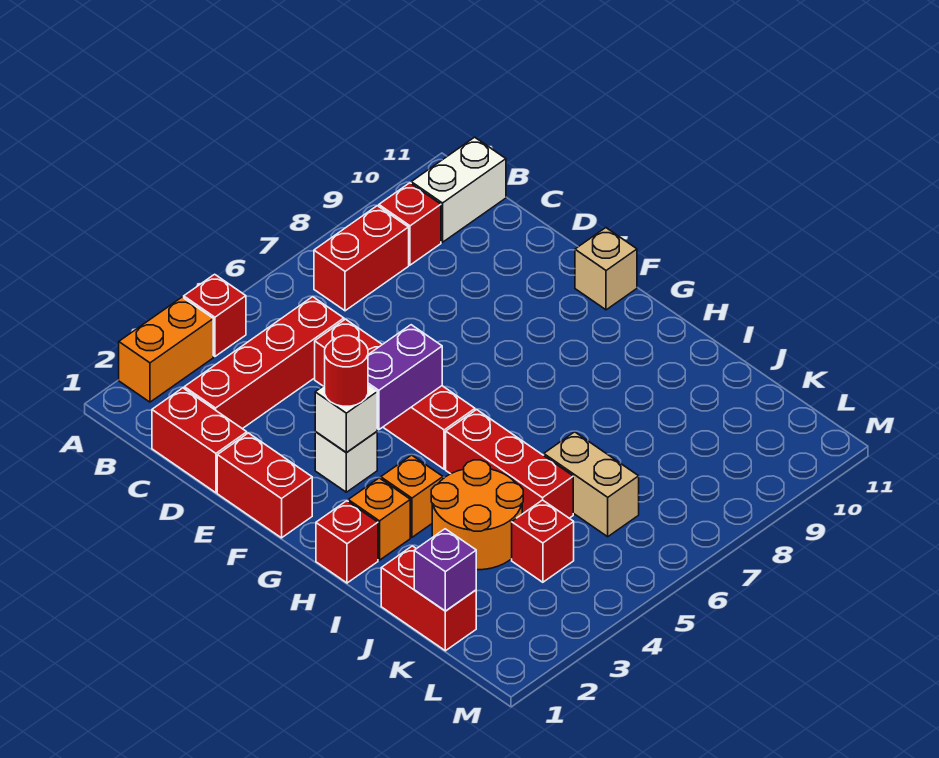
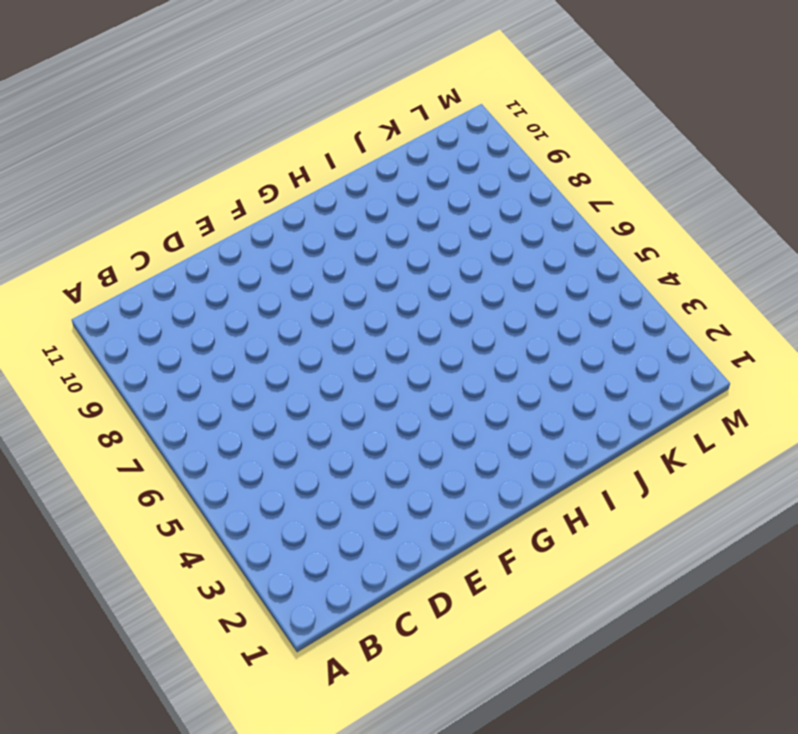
none -> orange 1x2 brick [119,297,213,402]
none -> red 1x1 brick [184,274,246,356]
none -> red 1x2 brick [314,206,409,311]

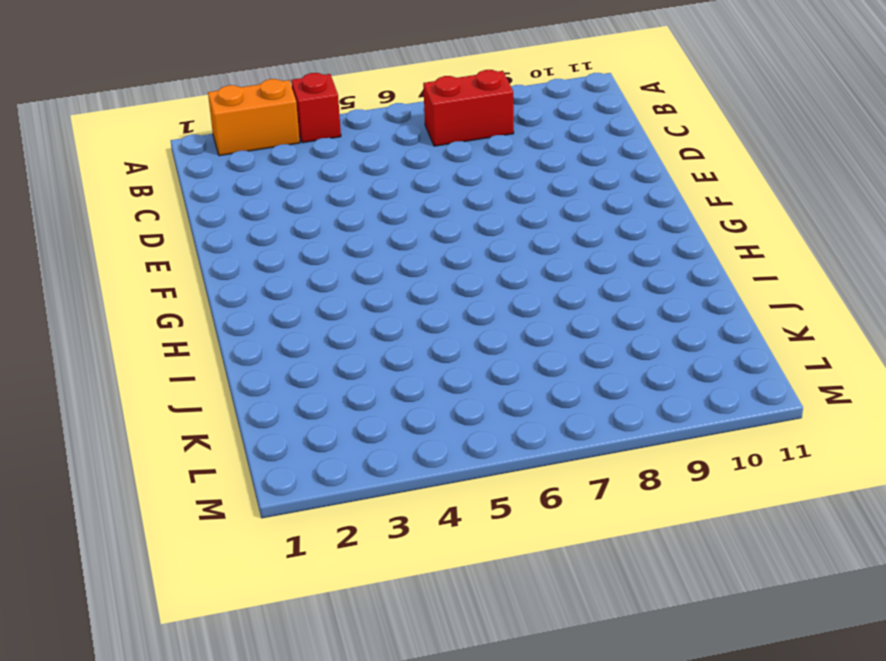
none -> red 1x1 brick [379,183,441,265]
none -> white 1x2 brick [411,137,506,242]
none -> red 1x2 brick [152,388,247,493]

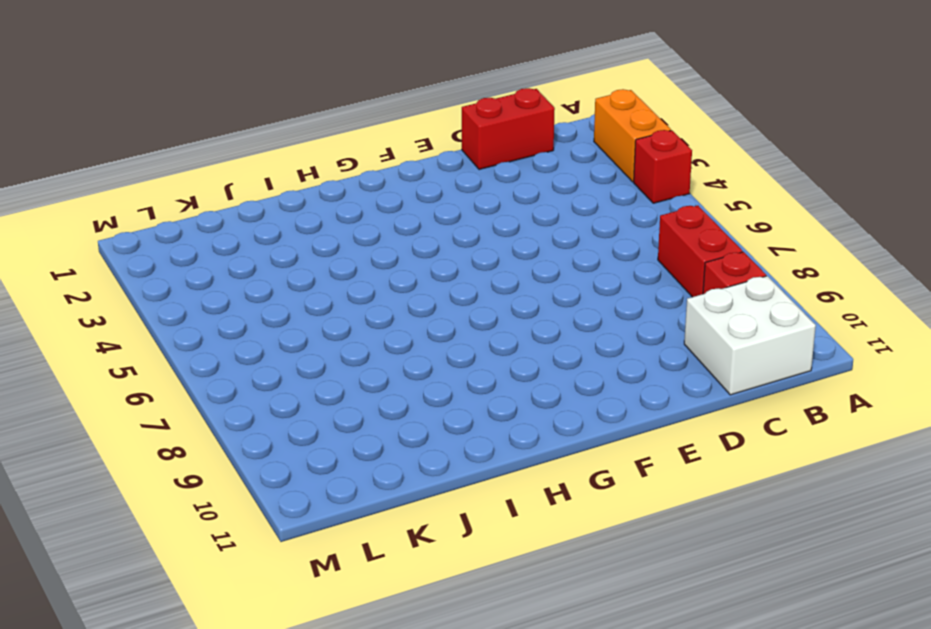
white 2x2 brick [684,276,816,395] -> white 1x2 brick [411,137,506,242]
none -> red 1x4 brick [184,297,344,429]
none -> red 1x4 brick [315,319,475,469]
none -> red 1x2 brick [217,433,312,538]

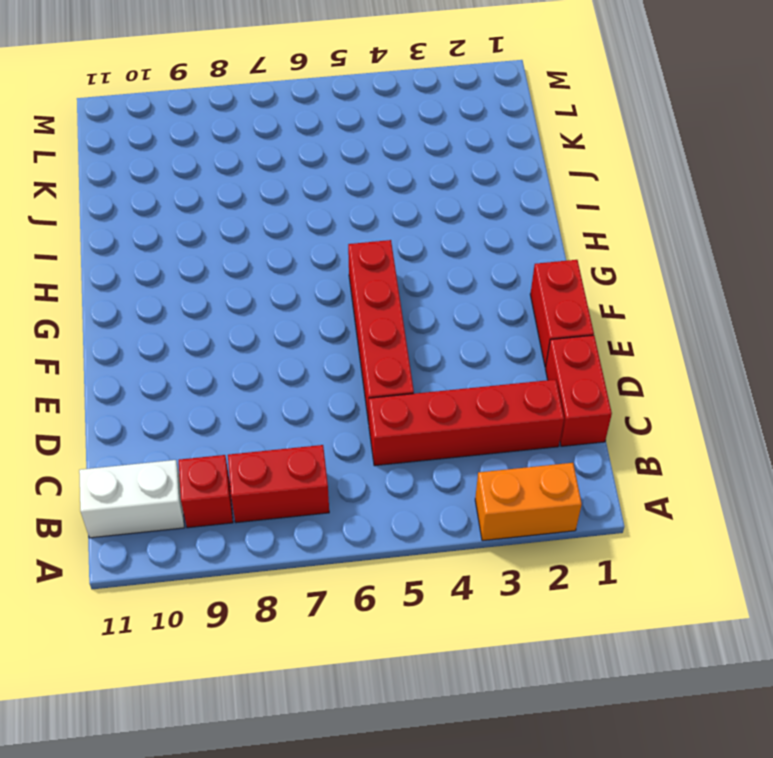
none -> red 1x1 brick [184,274,246,356]
none -> white 1x1 brick [315,432,377,492]
none -> tan 1x1 brick [575,228,637,310]

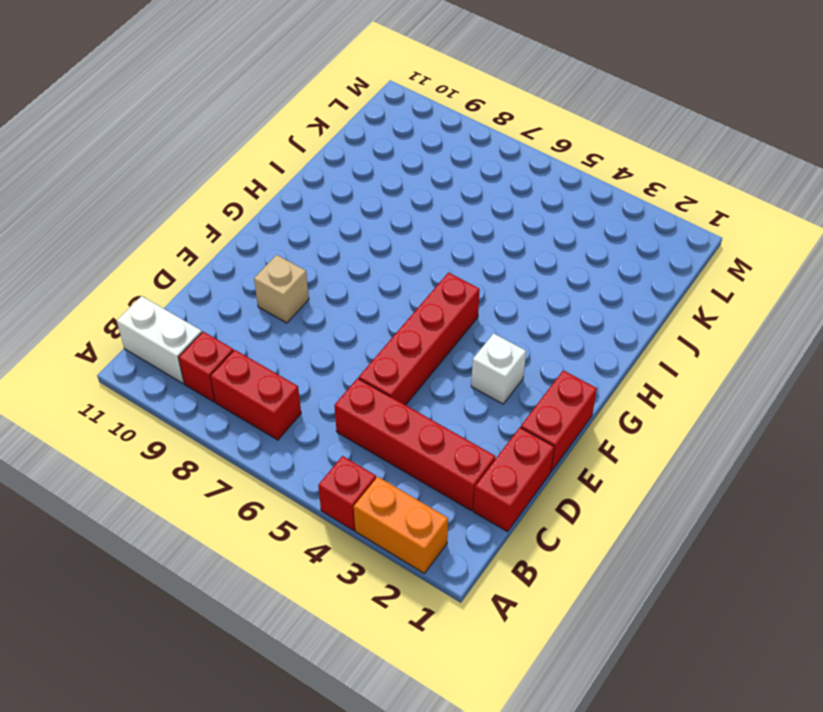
tan 1x1 brick [254,255,309,323] -> tan 1x1 brick moved to [575,228,637,310]
none -> red 1x1 brick [316,501,378,583]
none -> orange 1x1 brick [348,478,410,560]
none -> orange 1x1 brick [381,455,443,537]

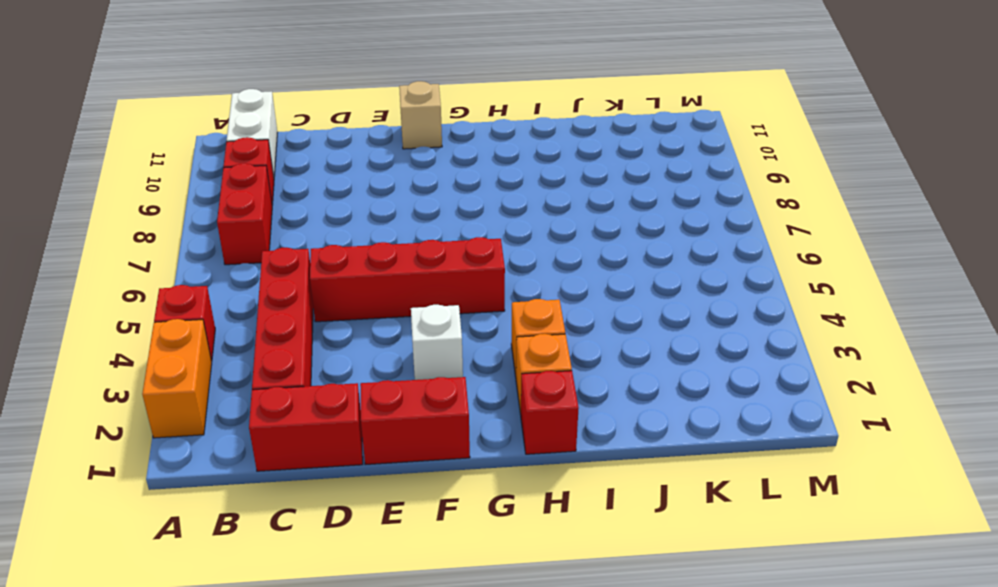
none -> red 1x3 brick [446,410,573,518]
none -> orange 2x2 round brick [431,460,523,570]
none -> red 1x2 brick [381,546,476,651]

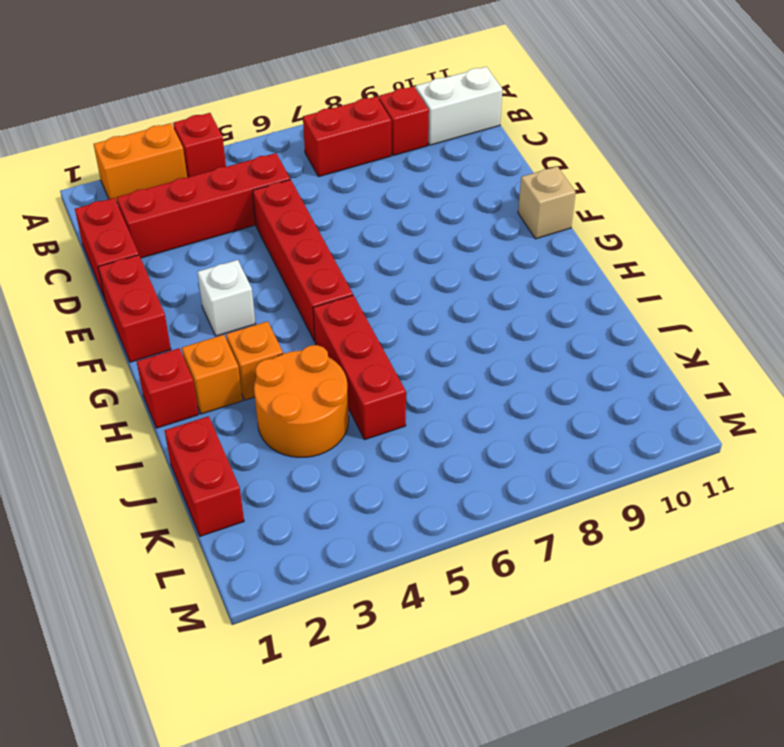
none -> tan 1x2 brick [544,432,639,537]
none -> red 1x1 brick [512,500,574,582]
none -> white 1x1 brick [315,385,377,453]

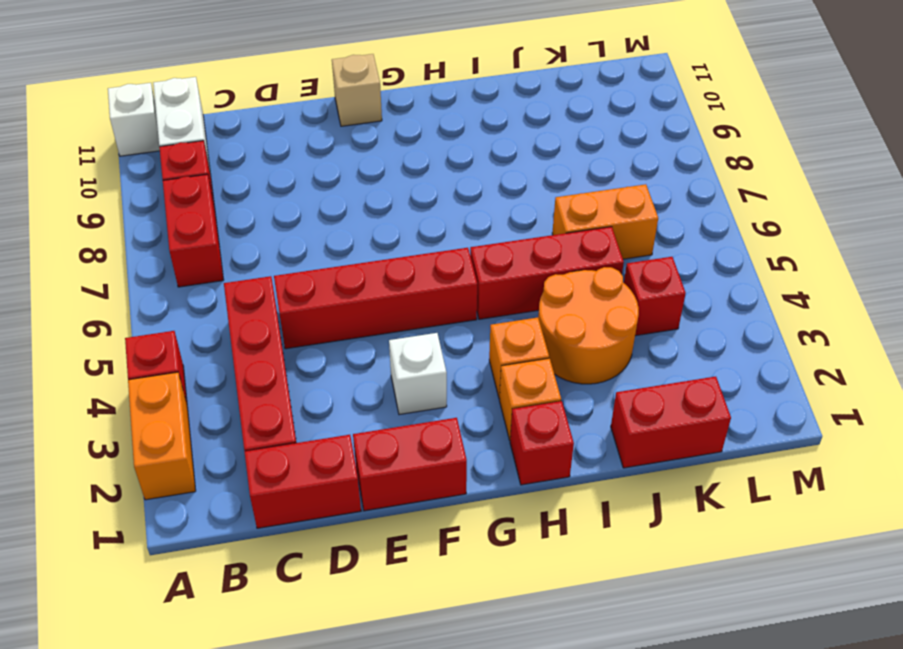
white 1x1 brick [108,83,160,156] -> white 1x1 brick moved to [315,385,377,453]
orange 1x2 brick [552,184,658,259] -> tan 1x2 brick [544,432,639,537]
none -> purple 1x2 brick [368,325,442,430]
none -> purple 1x1 brick [414,529,476,611]
none -> red 1x1 round brick [325,336,368,406]

